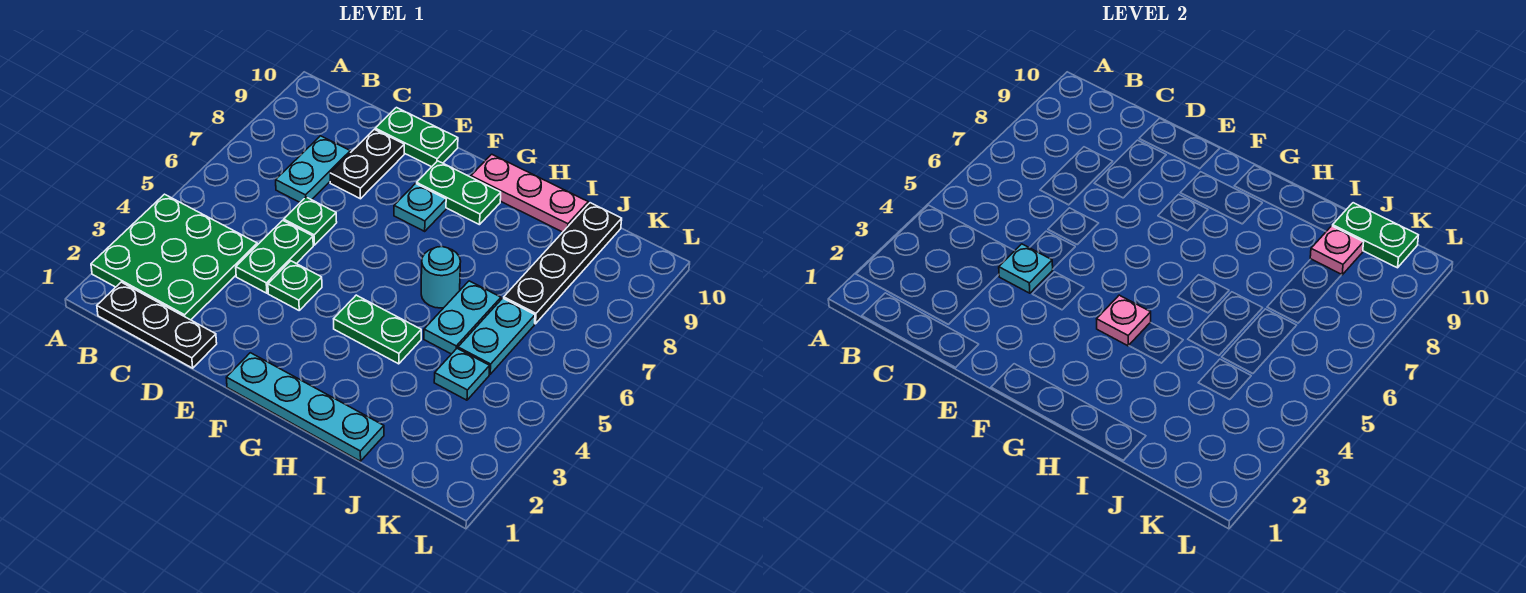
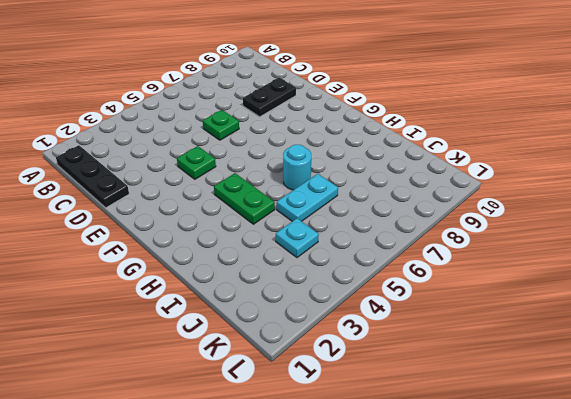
none -> green 3x3 plate [91,194,257,320]
none -> cyan 1x2 plate [276,136,350,202]
none -> green 1x2 plate [236,220,313,293]

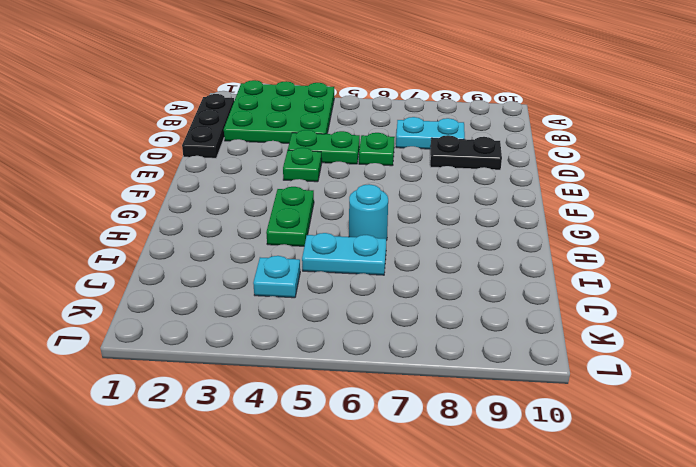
none -> green 1x2 plate [375,108,458,167]
none -> cyan 1x4 plate [226,353,384,461]
none -> cyan 1x1 plate [394,184,446,231]

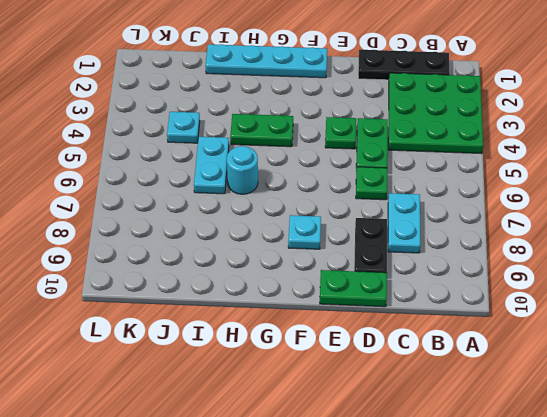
none -> green 1x2 plate [417,161,501,225]
none -> pink 1x3 plate [471,154,588,232]
none -> cyan 1x2 plate [458,298,535,374]

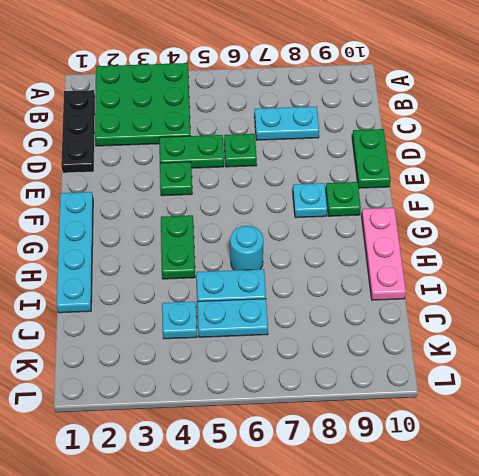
green 1x1 plate [326,182,361,216] -> green 1x2 plate [417,161,501,225]
none -> black 1x2 plate [330,129,404,199]
none -> black 1x4 plate [504,203,622,324]
none -> cyan 1x1 plate [999,244,1053,293]

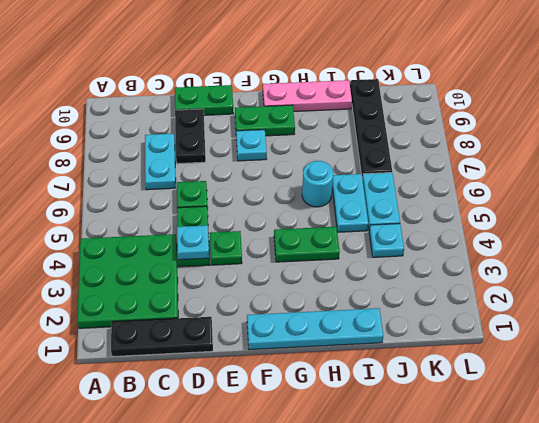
none -> pink 1x1 plate [1097,295,1151,346]
none -> pink 1x1 plate [1310,226,1364,275]
none -> green 1x2 plate [1333,203,1418,268]

